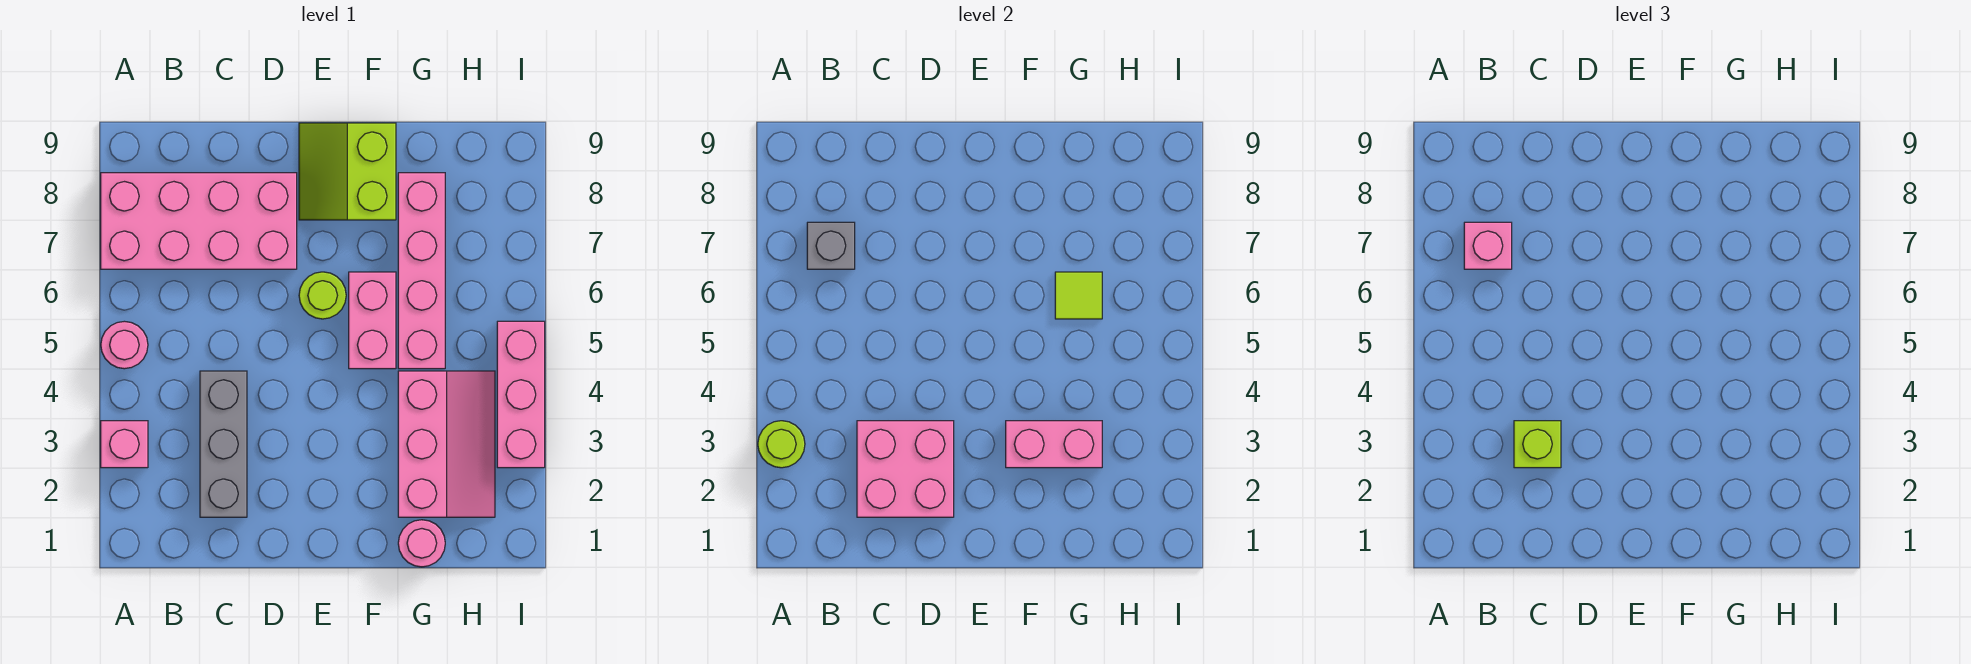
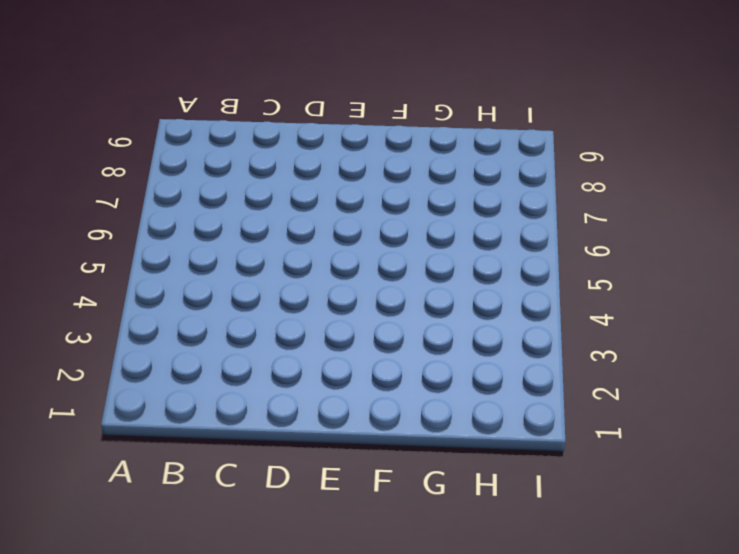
none -> pink 1x1 brick [101,421,148,468]
none -> pink 1x1 round brick [101,321,148,369]
none -> pink 2x4 brick [101,173,297,269]

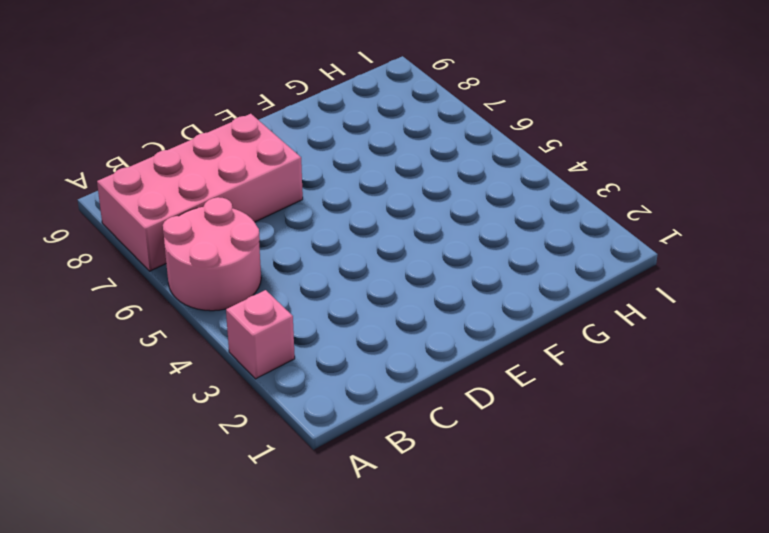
pink 2x2 round brick [163,197,261,311] -> pink 1x1 round brick [101,321,148,369]
none -> grey 1x3 brick [200,371,247,517]
none -> lime 1x1 round brick [299,272,346,319]
none -> lime 2x2 slope [299,123,396,220]

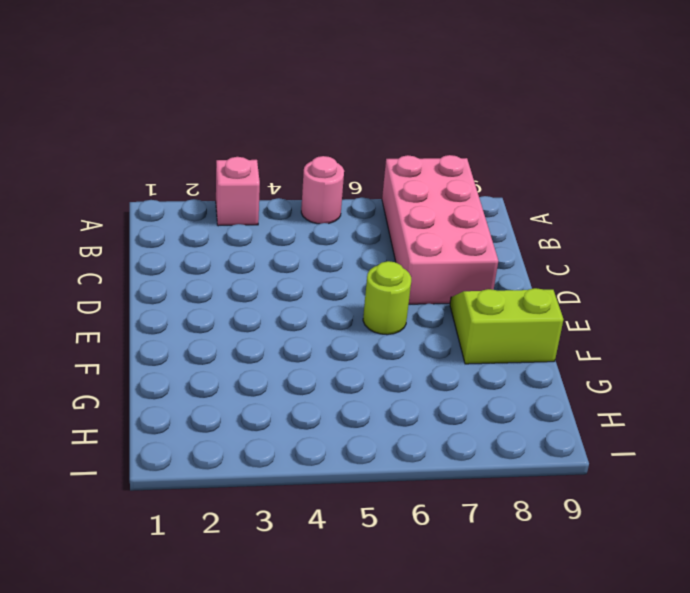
none -> grey 1x3 brick [200,371,247,517]
none -> pink 1x2 brick [349,272,396,369]
none -> pink 1x1 round brick [398,520,445,567]

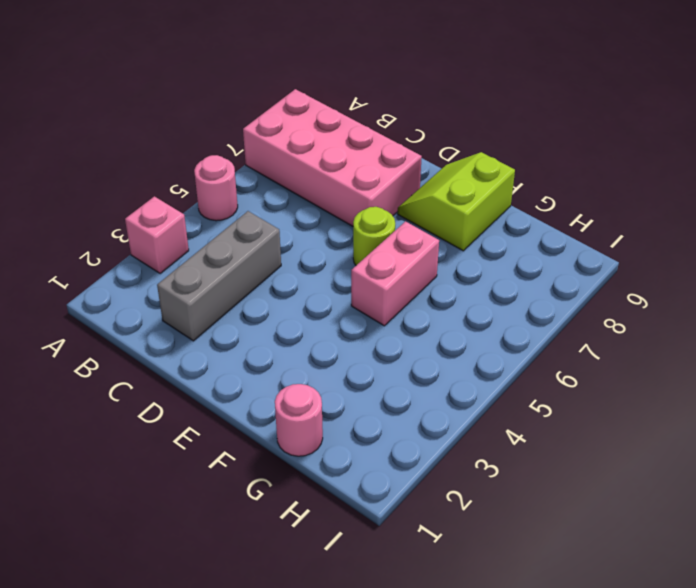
none -> pink 2x3 slope [398,371,495,517]
none -> pink 1x4 brick [398,173,445,369]
none -> pink 1x3 brick [497,321,545,468]

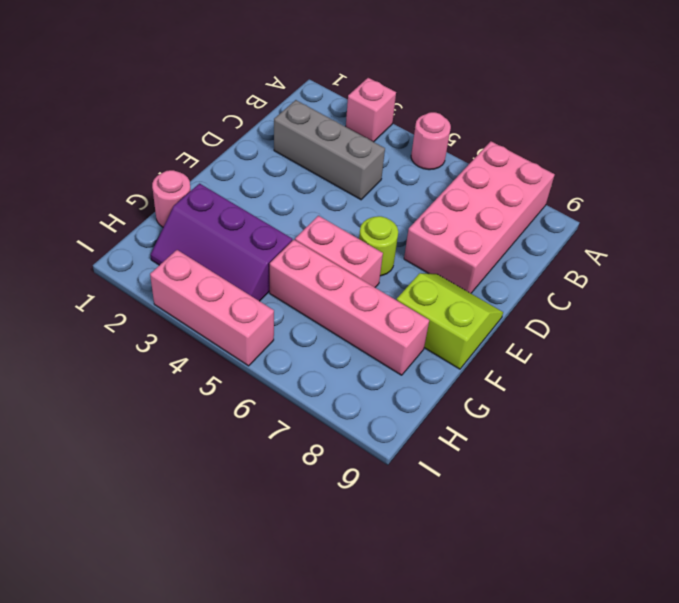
purple 2x3 slope [151,184,292,301] -> pink 2x3 slope [398,371,495,517]
none -> lime 1x1 round brick [758,421,805,468]
none -> grey 1x1 brick [807,222,855,269]
none -> pink 2x2 brick [857,421,954,517]

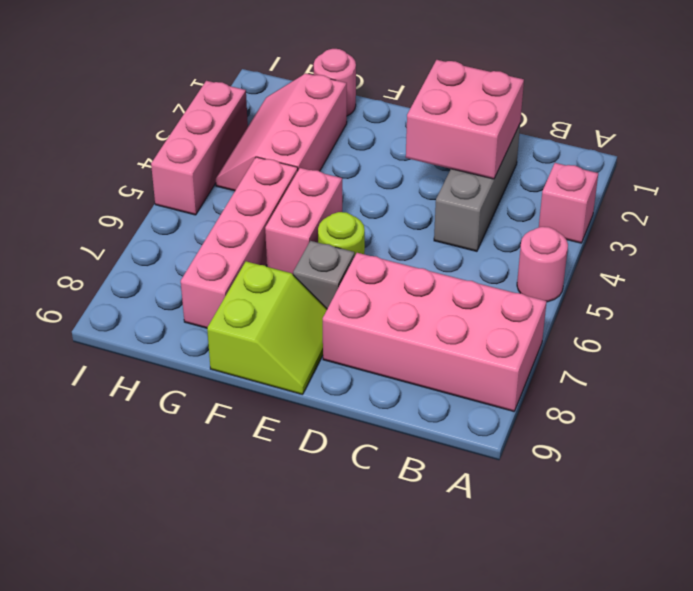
grey 1x1 brick [293,241,355,309] -> grey 1x1 brick moved to [807,222,855,269]
none -> lime 1x1 round brick [758,421,805,468]
none -> pink 1x2 brick [1006,421,1102,468]
none -> lime 1x1 tile [1055,272,1102,319]

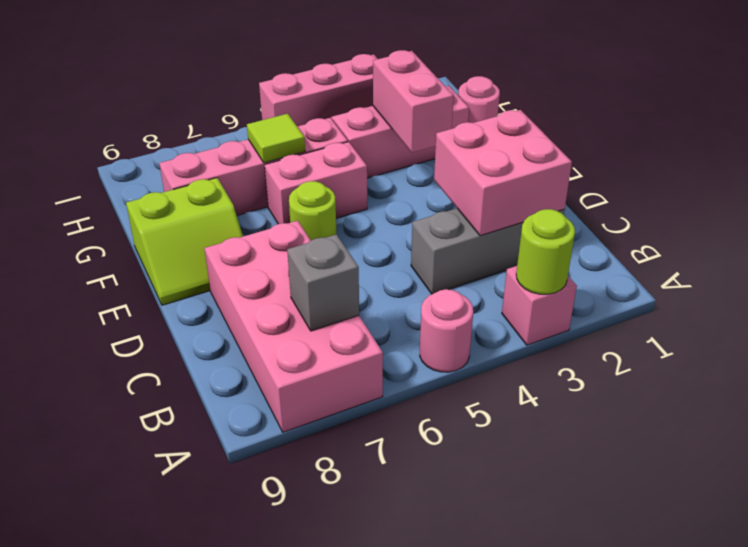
none -> pink 1x1 brick [1464,222,1512,269]
none -> lime 1x1 brick [1514,421,1561,468]

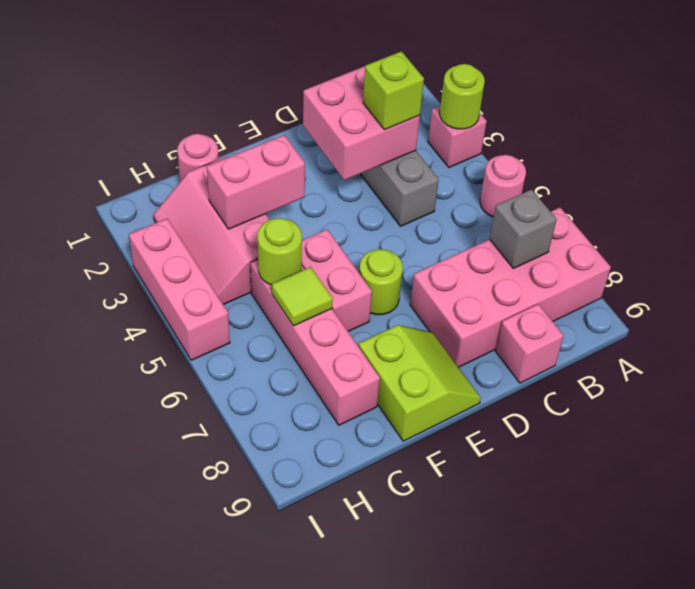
pink 1x1 brick [496,304,564,383] -> pink 1x1 brick moved to [1464,222,1512,269]
lime 1x1 round brick [257,218,302,285] -> none

